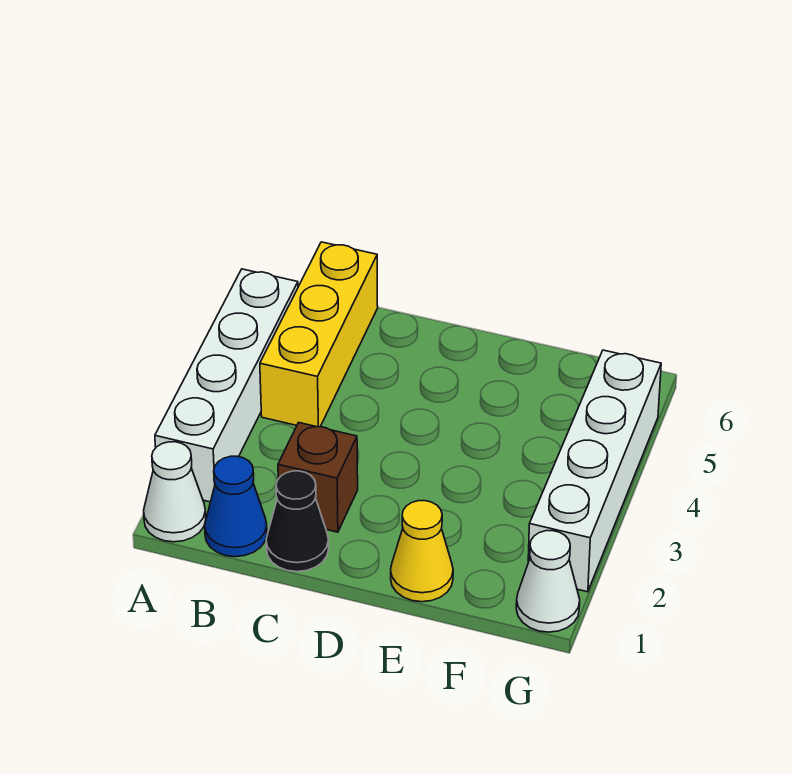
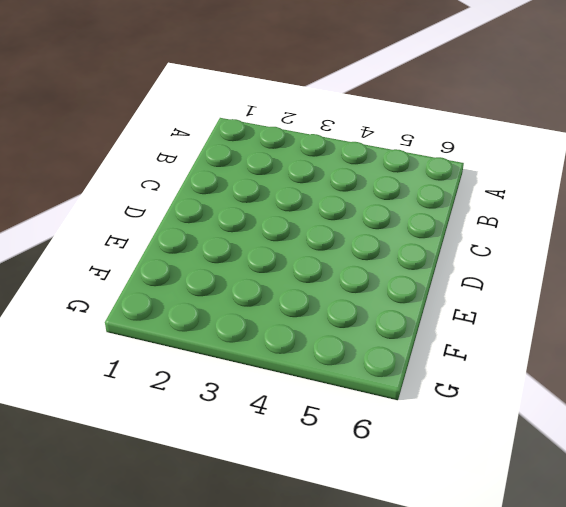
none -> white 1x1 cone [144,442,206,542]
none -> white 1x4 brick [155,269,298,502]

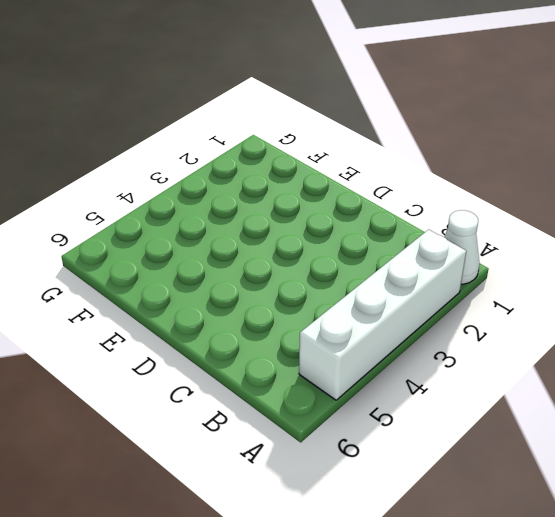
none -> blue 1x1 cone [205,456,267,557]
none -> yellow 1x3 brick [260,242,378,427]

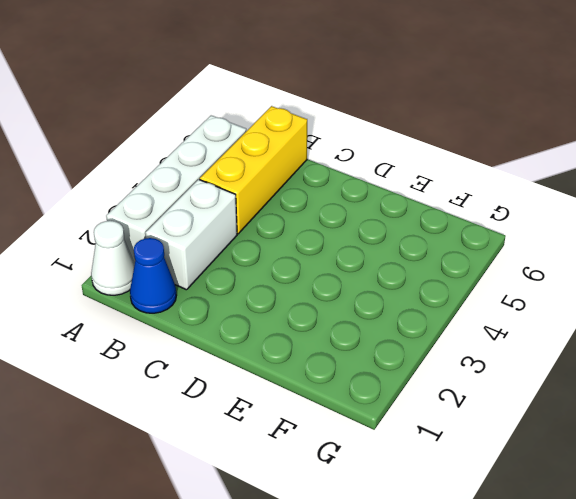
white 1x2 brick [145,179,237,290] -> none
none -> black 1x1 cone [266,471,329,572]
none -> brown 1x1 brick [278,423,358,532]

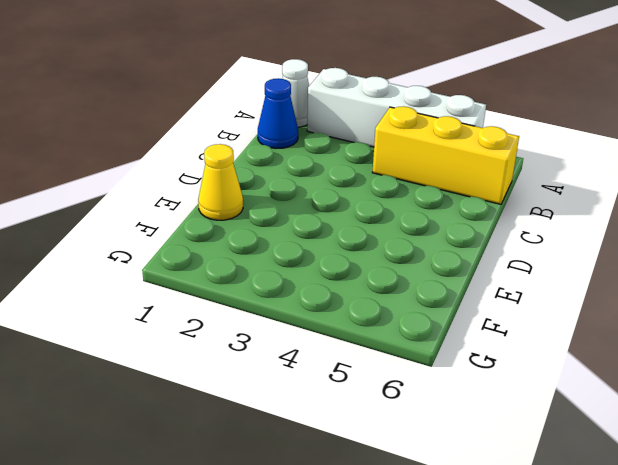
none -> black 1x1 cone [266,471,329,572]
none -> brown 1x1 brick [278,423,358,532]

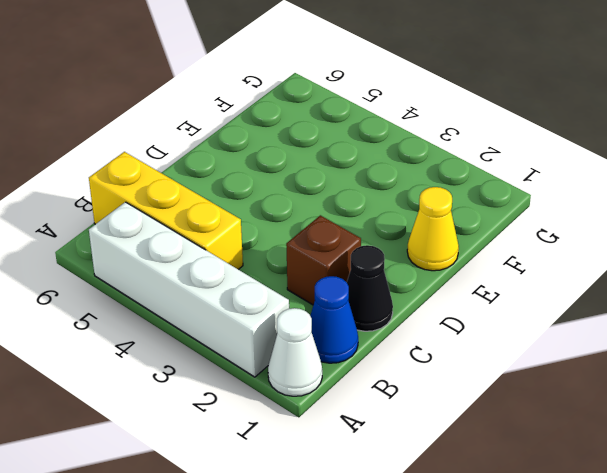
none -> white 1x1 cone [516,531,580,632]
none -> white 1x4 brick [528,350,661,592]

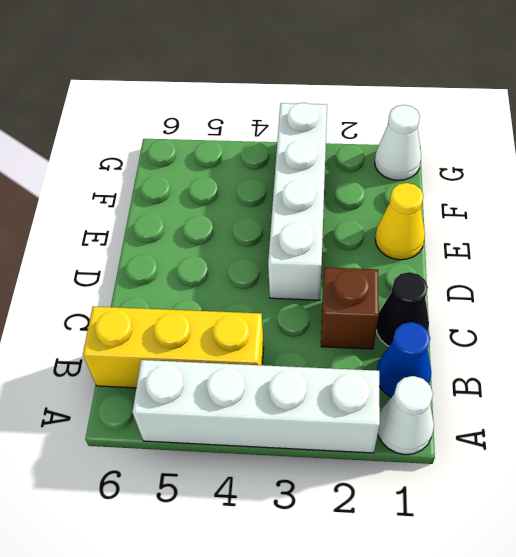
white 1x4 brick [268,103,327,300] -> white 1x4 brick turned to [528,350,661,592]

